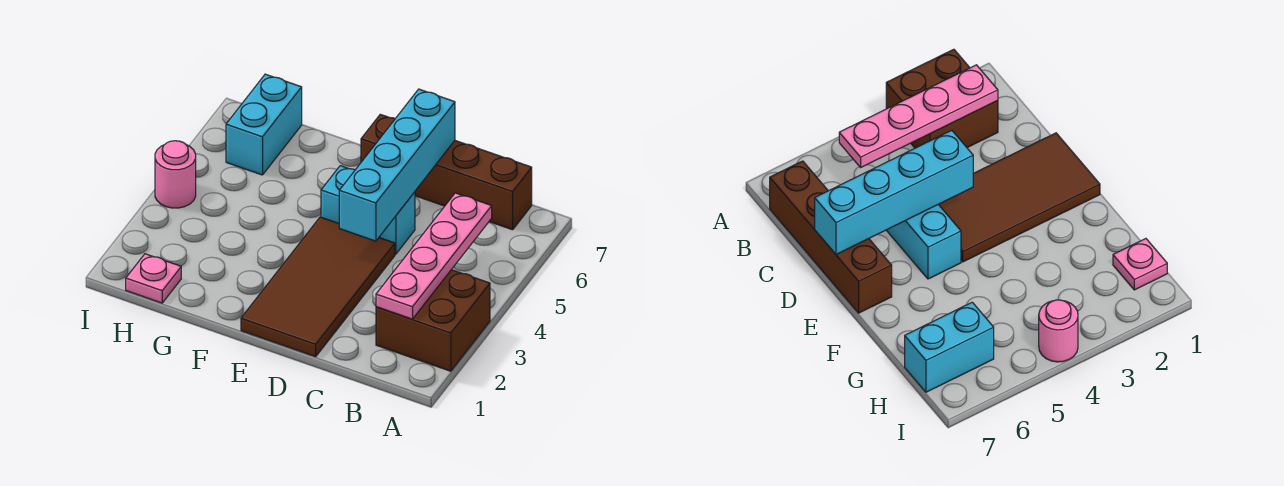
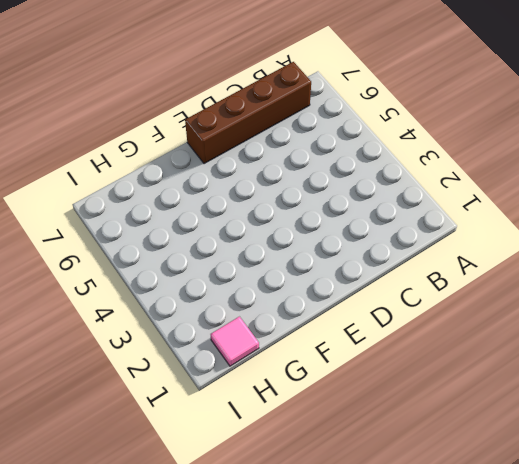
pink 1x1 tile [211,317,259,366] -> pink 1x1 plate [126,254,181,303]
none -> brown 2x2 brick [376,270,490,371]
none -> brown 2x4 tile [241,217,395,357]

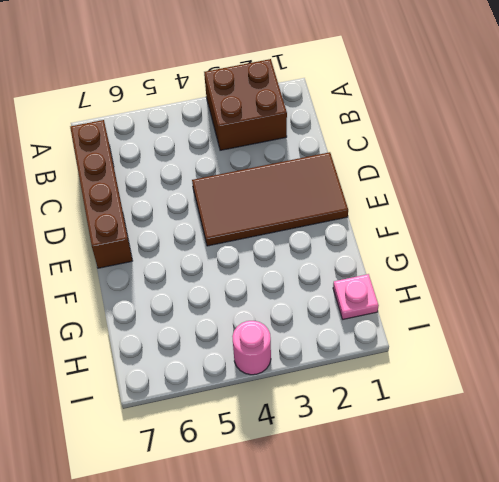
none -> cyan 1x2 brick [321,166,415,254]
none -> cyan 1x2 brick [226,74,302,175]

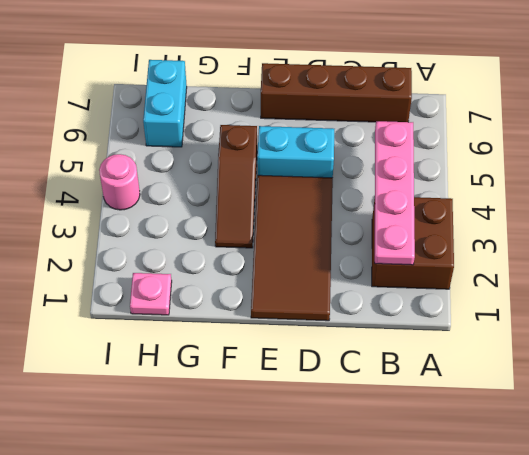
brown 1x3 slope [215,125,257,248] -> none
none -> cyan 1x4 brick [339,89,455,241]

